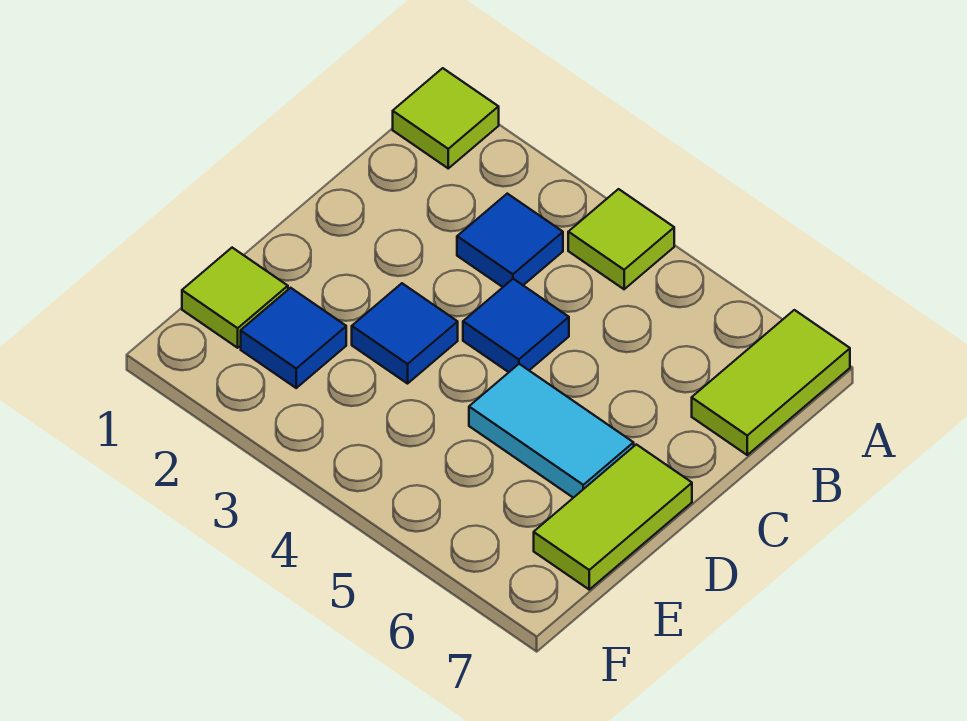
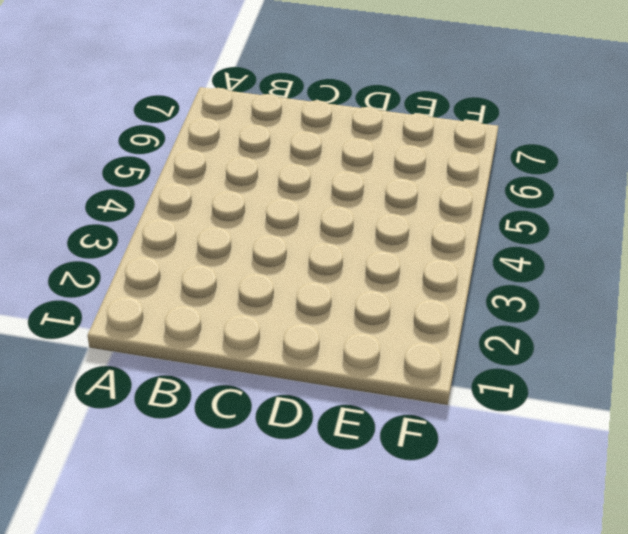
none -> lime 1x1 tile [393,68,499,168]
none -> lime 1x1 tile [568,189,674,289]

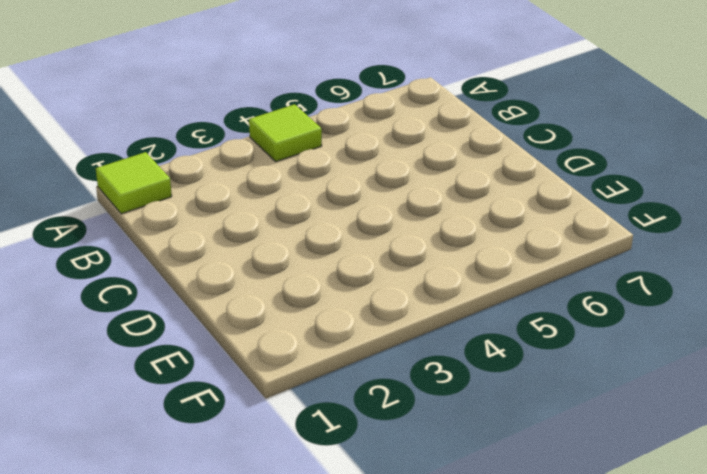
none -> lime 1x2 tile [692,310,850,455]
none -> blue 1x1 tile [457,194,563,287]

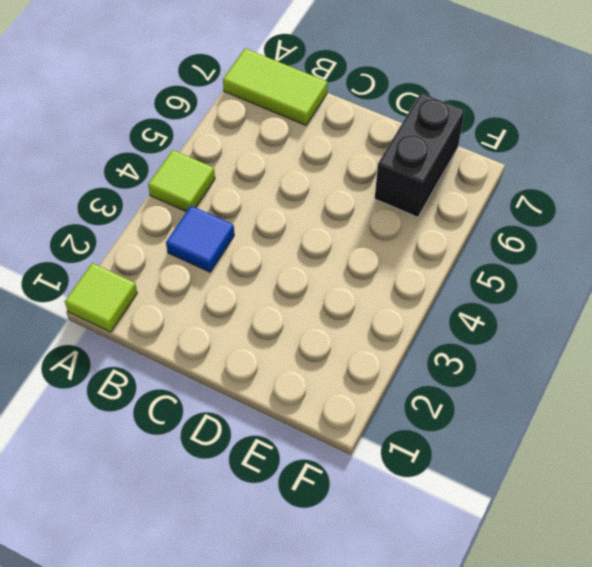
black 1x2 brick [375,93,465,217] -> lime 1x2 tile [534,444,692,589]
none -> blue 1x1 tile [463,279,569,372]
none -> blue 1x1 tile [352,283,458,384]

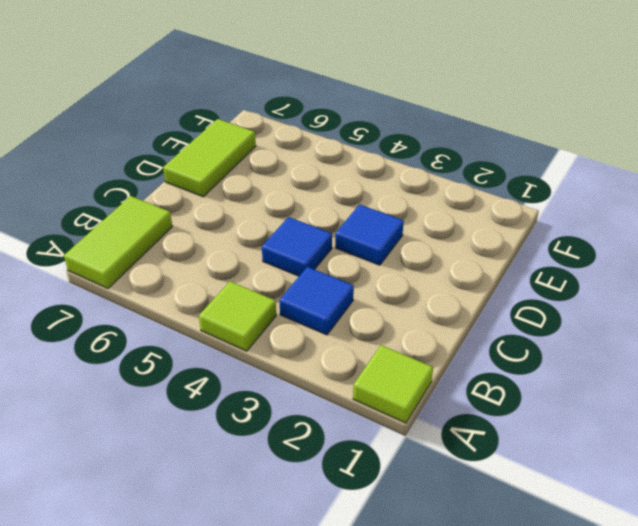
none -> cyan 1x2 tile [469,364,634,498]
none -> lime 1x1 tile [182,248,288,348]

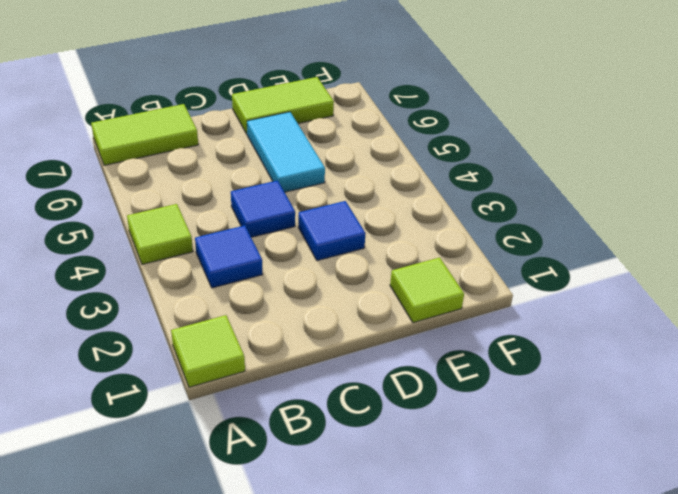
none -> blue 1x1 tile [241,288,346,388]

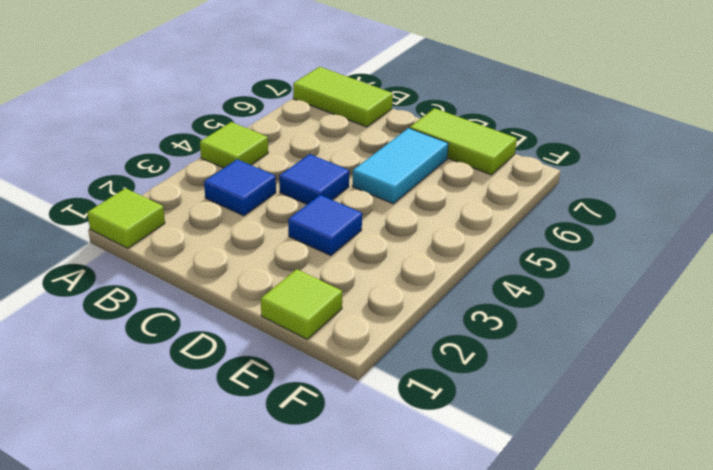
none -> blue 1x1 tile [241,288,346,388]

